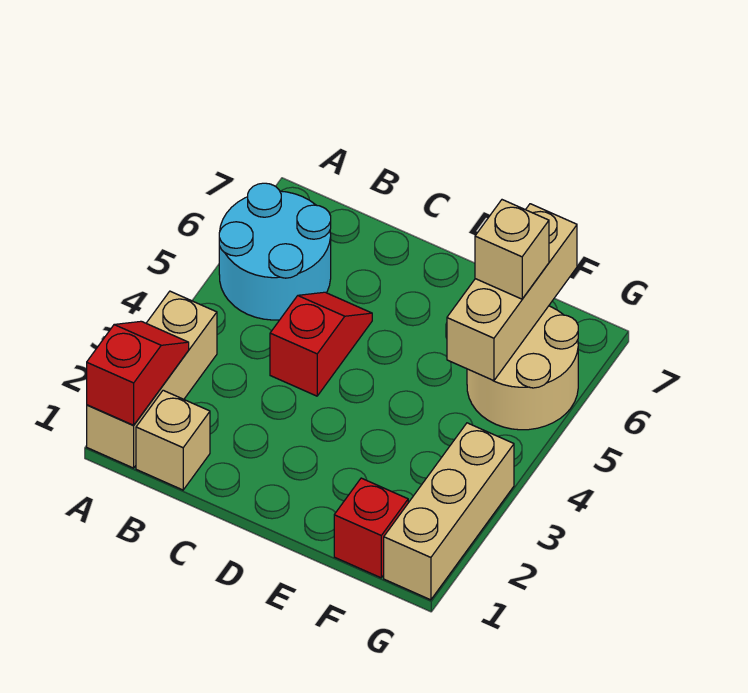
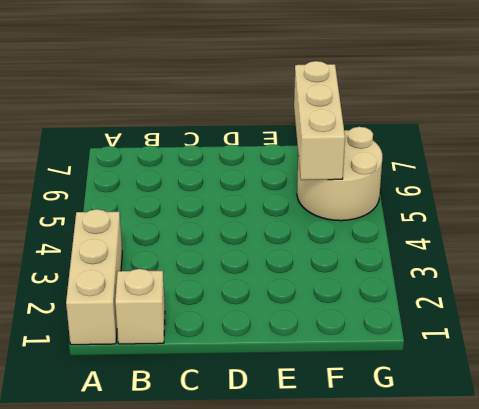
none -> cyan 2x2 round brick [219,183,331,320]
none -> red 1x2 slope [270,292,372,396]

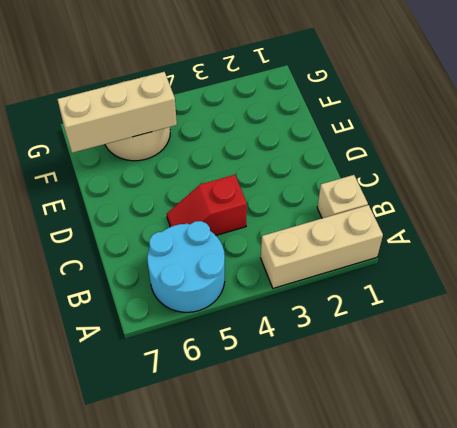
none -> red 1x1 brick [334,478,408,578]
none -> tan 1x3 brick [384,423,514,600]

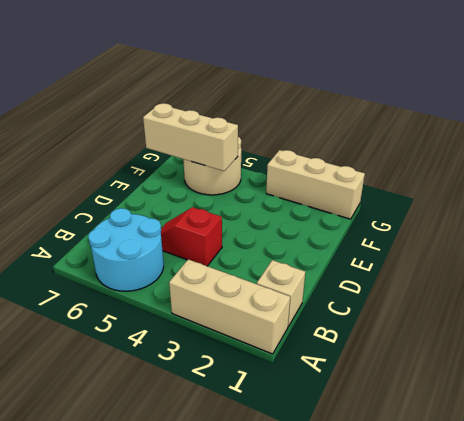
none -> red 1x1 brick [334,478,408,578]
none -> red 1x2 slope [87,321,189,425]

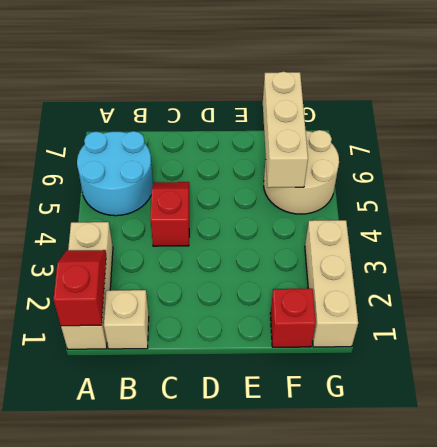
none -> tan 1x1 brick [475,200,549,299]

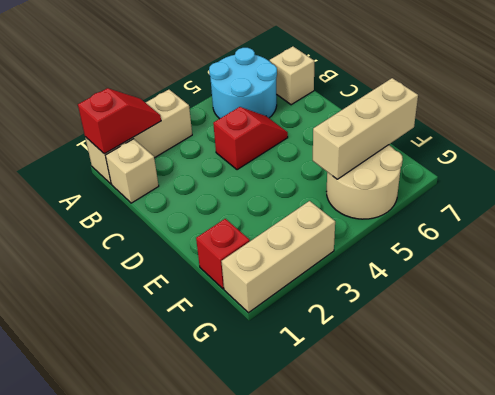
tan 1x1 brick [270,46,314,105] -> tan 1x1 brick moved to [475,200,549,299]

